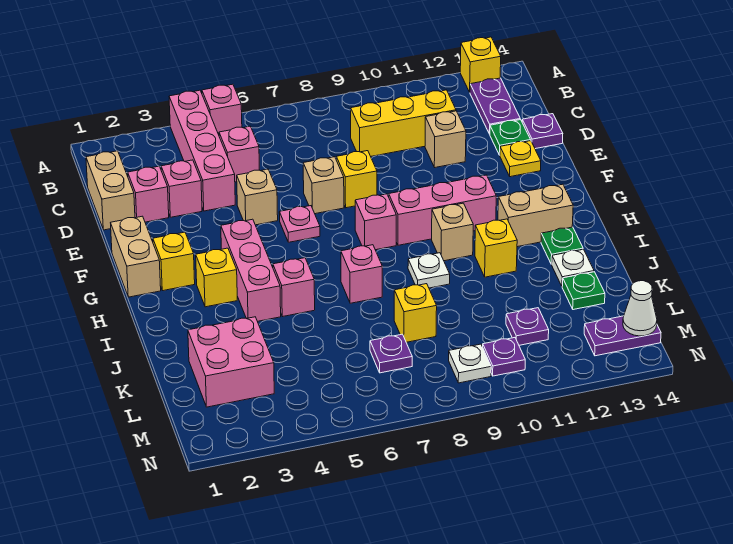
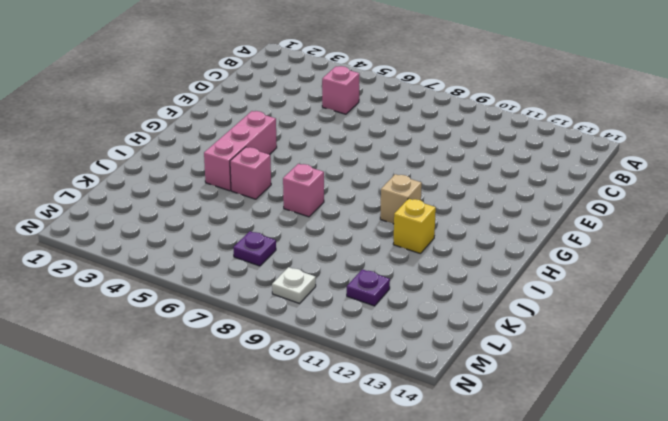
none -> pink 1x4 brick [169,90,235,211]
none -> pink 1x1 brick [202,84,242,135]
none -> yellow 1x1 brick [460,37,501,92]
none -> purple 1x2 plate [470,78,520,134]

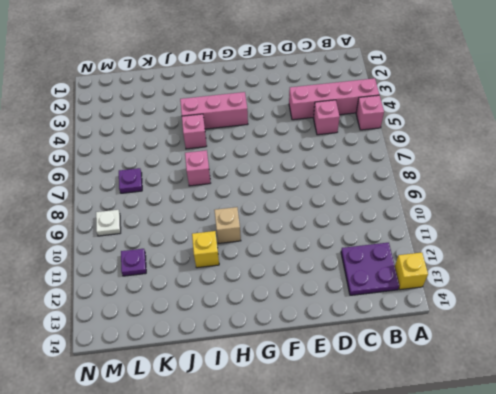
purple 2x2 plate [341,243,399,295] -> purple 1x2 plate [470,78,520,134]
none -> tan 1x2 brick [86,151,135,230]
none -> yellow 1x3 brick [351,90,456,156]
none -> pink 1x1 brick [128,166,169,222]
none -> pink 1x1 brick [161,160,202,217]

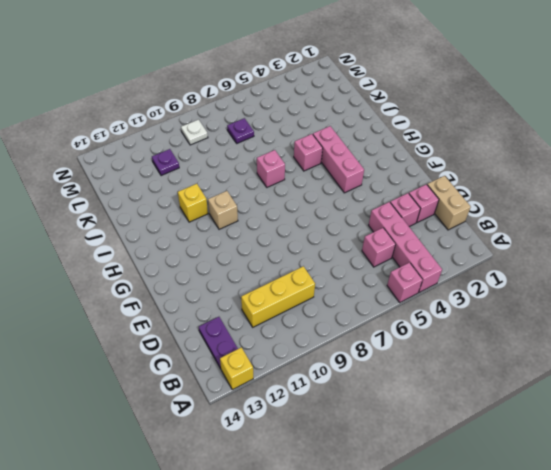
none -> tan 1x1 brick [425,111,466,167]
none -> green 1x1 plate [490,120,531,155]
none -> purple 1x1 plate [522,114,563,149]
none -> tan 1x1 brick [237,169,278,225]

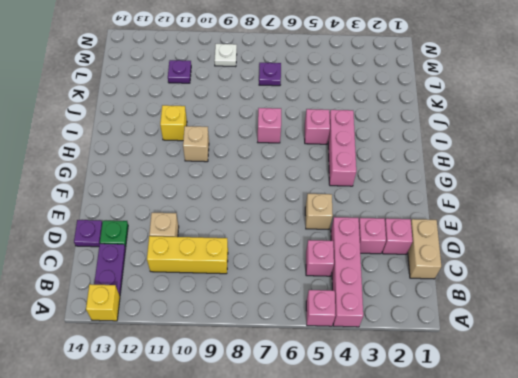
none -> tan 1x1 brick [303,157,344,214]
none -> yellow 1x1 brick [336,151,377,208]
none -> yellow 1x1 plate [500,141,541,177]
none -> tan 1x2 brick [111,216,161,297]

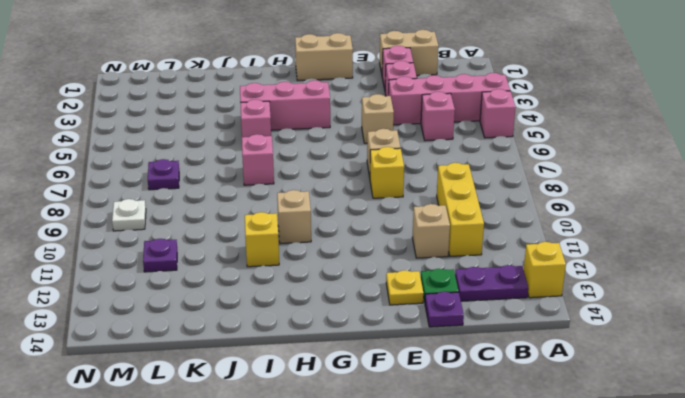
none -> pink 1x1 plate [279,206,320,242]
none -> yellow 1x1 brick [153,232,195,291]
none -> pink 1x1 brick [355,194,396,250]
none -> pink 1x3 brick [389,175,496,245]

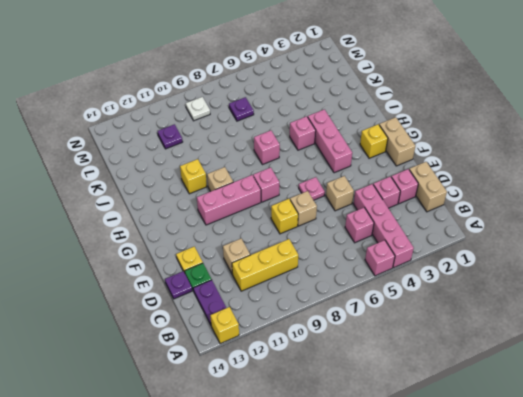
none -> yellow 1x1 brick [196,248,237,307]
none -> tan 1x2 brick [498,184,573,247]
none -> white 1x1 plate [408,253,450,288]
none -> green 1x1 plate [541,227,583,264]

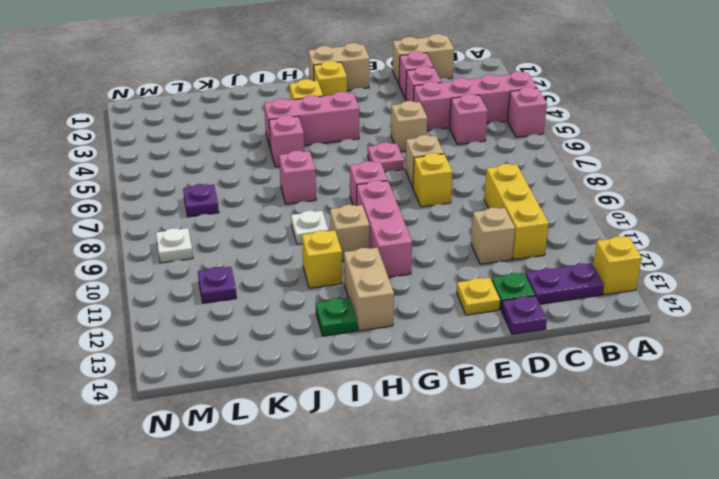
none -> white 1x1 plate [552,249,594,286]
none -> pink 2x2 brick [188,317,274,407]
none -> yellow 1x1 brick [394,284,437,342]
none -> green 1x1 plate [562,272,605,310]

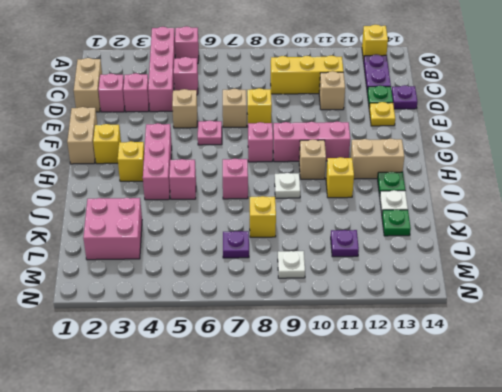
none -> purple 1x1 plate [483,338,525,376]
none -> purple 1x2 plate [584,316,661,356]
none -> white 1x1 cone [623,281,657,336]

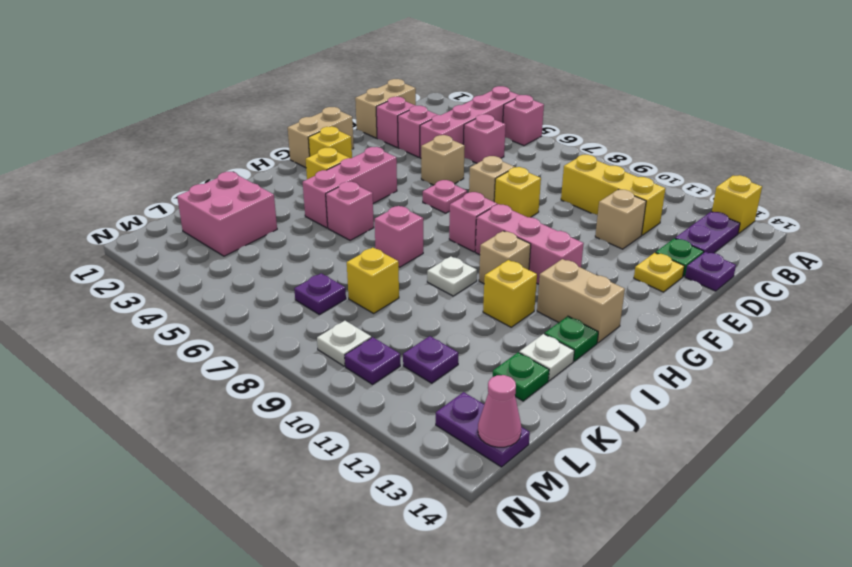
pink 1x1 cone [478,375,521,447] -> white 1x1 cone [623,281,657,336]

